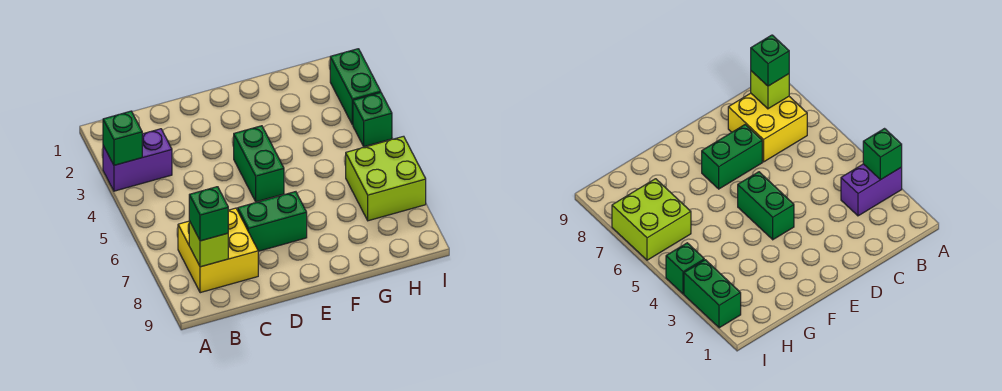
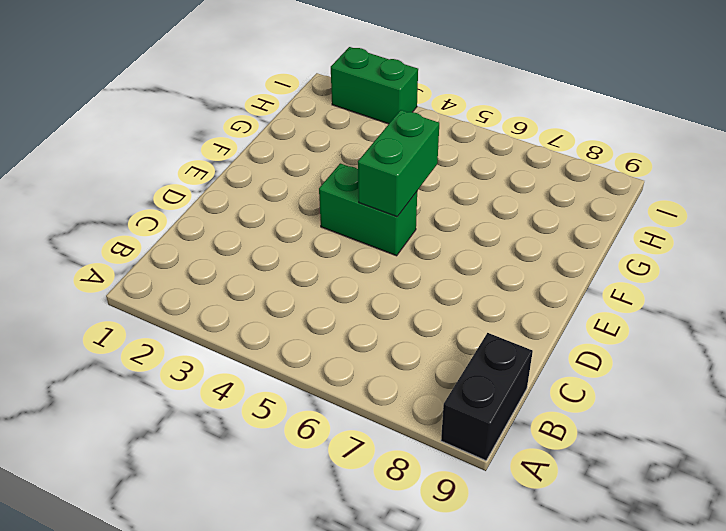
black 1x2 brick [441,333,533,461] -> none
green 1x2 brick [358,110,439,217] -> green 1x2 brick moved to [238,192,307,251]
none -> purple 1x2 brick [103,129,172,191]
none -> yellow 2x2 brick [178,208,258,293]

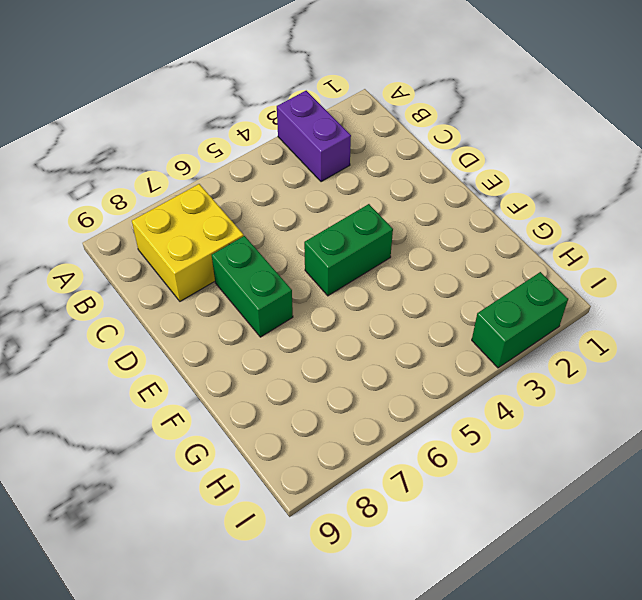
none -> lime 2x2 brick [346,136,426,221]
none -> green 1x1 brick [353,93,392,147]

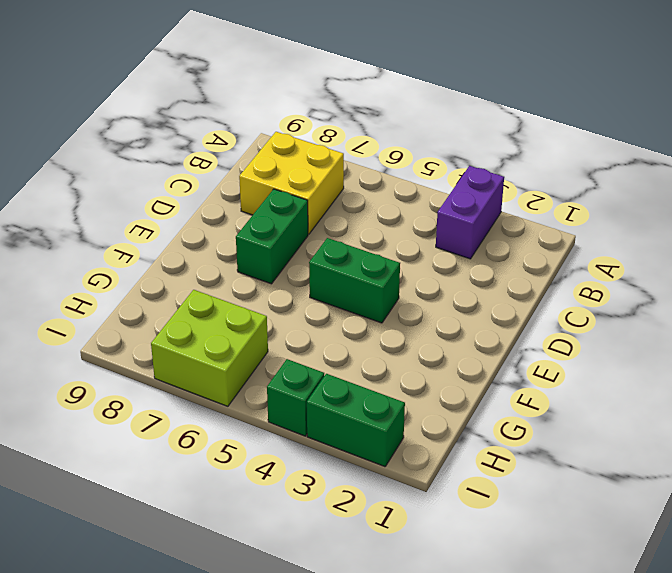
none -> green 1x1 brick [103,111,142,165]
none -> lime 1x1 brick [189,221,228,267]

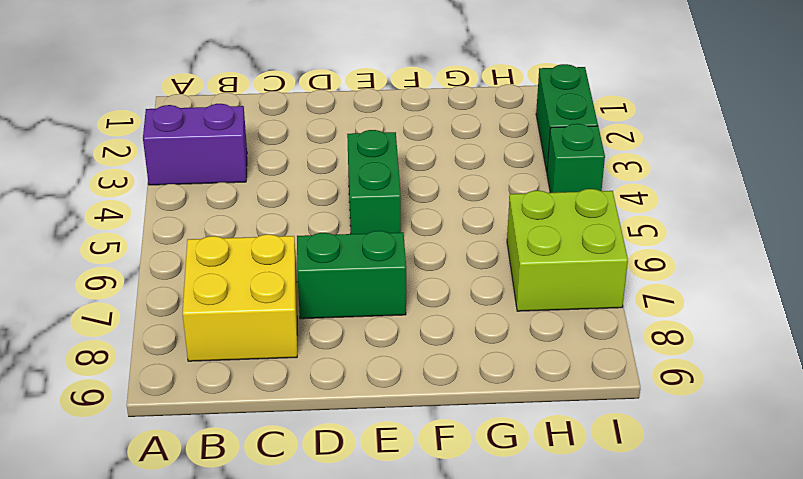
none -> green 1x1 brick [103,111,142,165]
none -> lime 1x1 brick [189,221,228,267]

